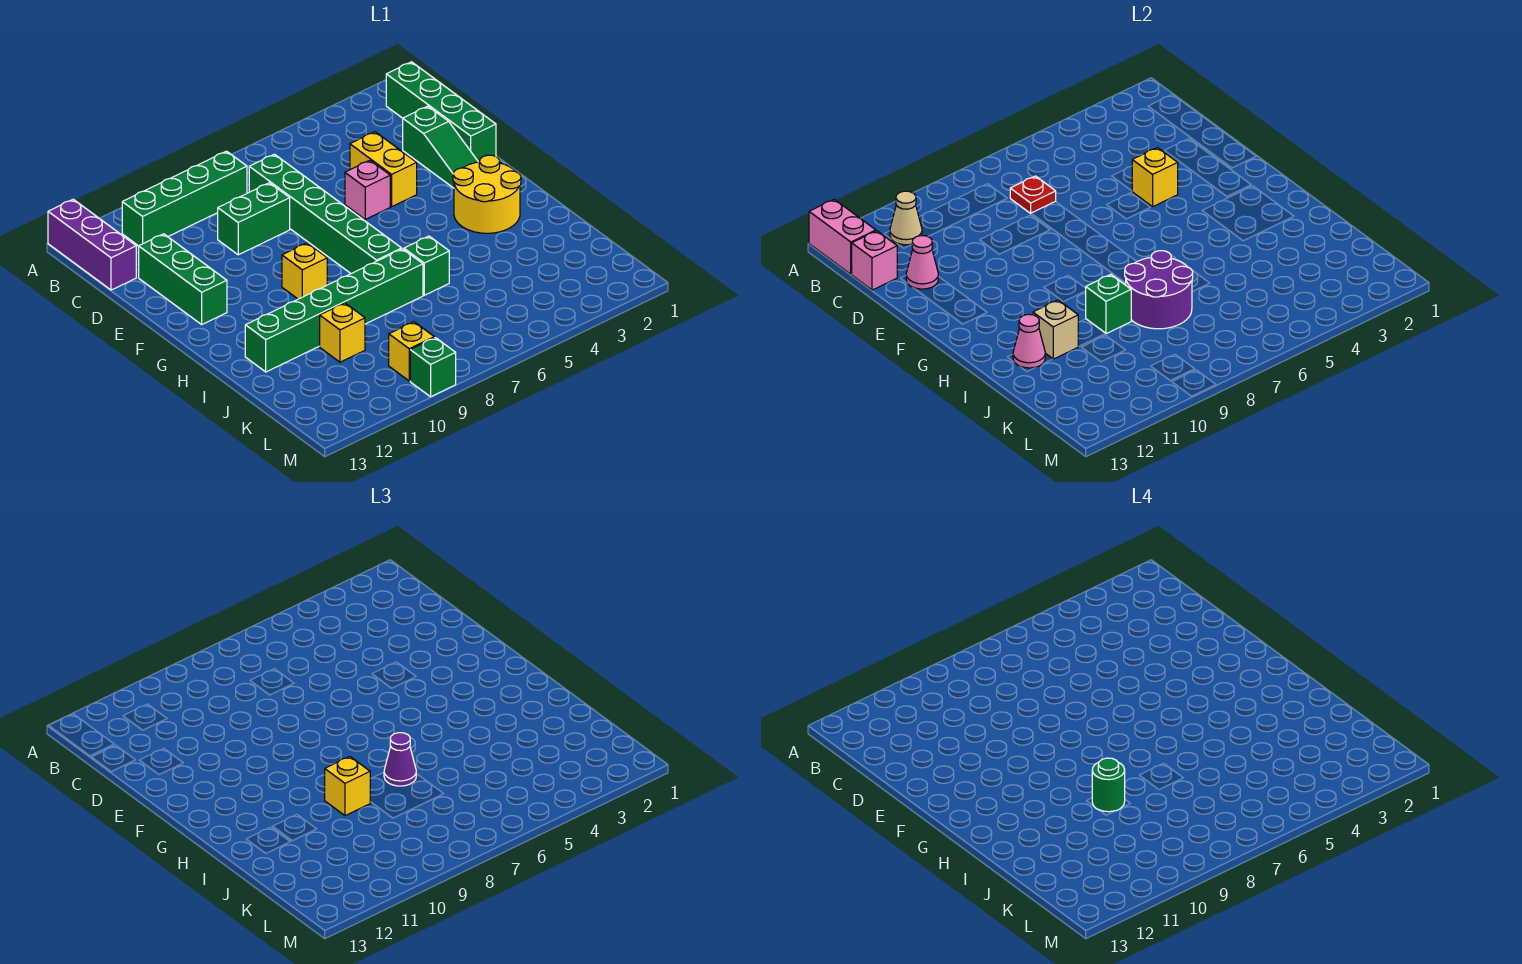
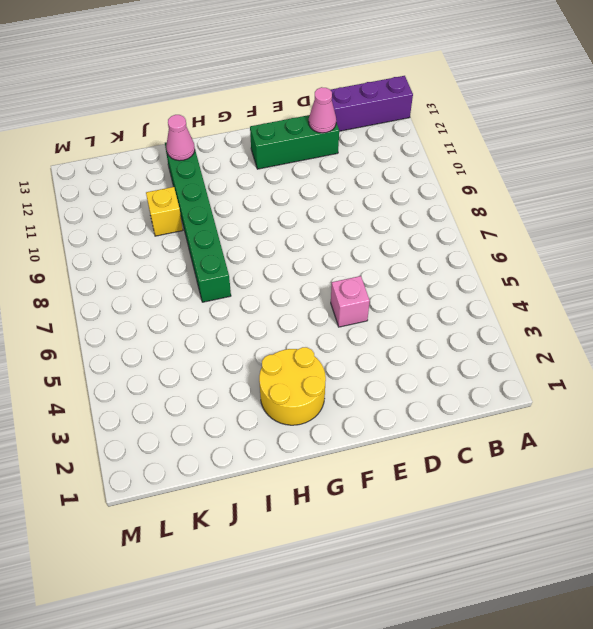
none -> green 1x4 brick [386,62,496,162]
none -> green 1x4 brick [122,151,247,246]
none -> green 1x6 brick [249,154,402,274]

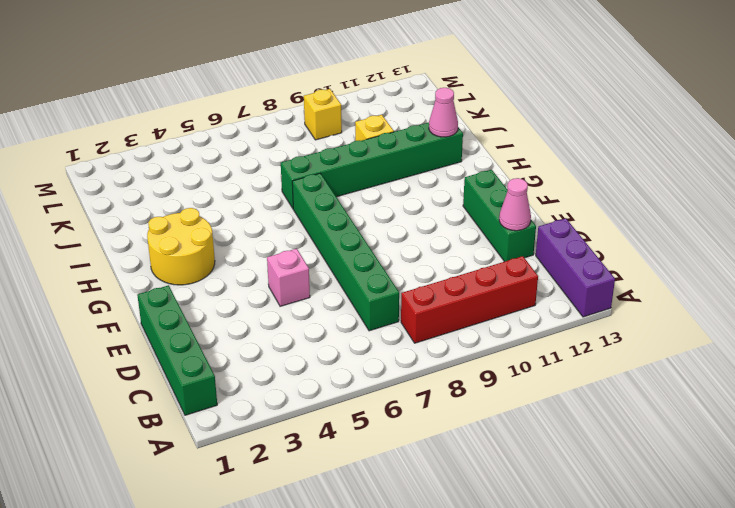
red 1x4 brick [401,256,538,343] -> green 1x4 brick [122,151,247,246]
none -> green 1x3 slope [403,106,478,188]
none -> yellow 1x2 brick [350,132,417,207]
none -> green 1x2 brick [218,183,290,255]

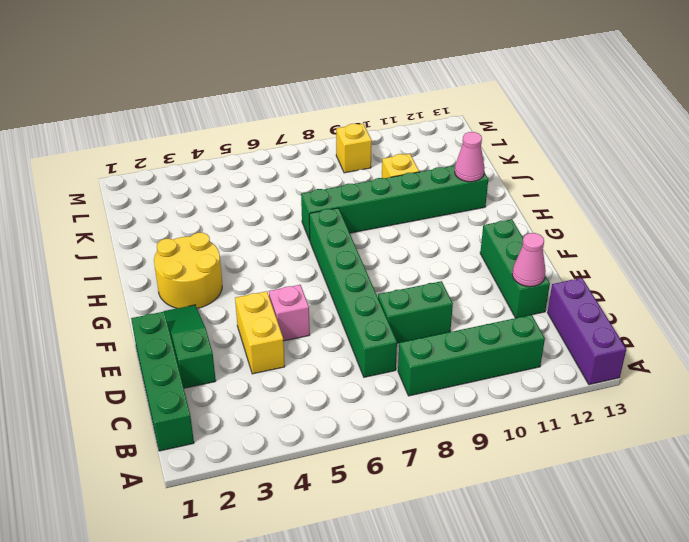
none -> yellow 1x1 brick [282,243,327,299]
none -> green 1x1 brick [404,236,449,295]
none -> green 1x1 brick [410,338,456,397]

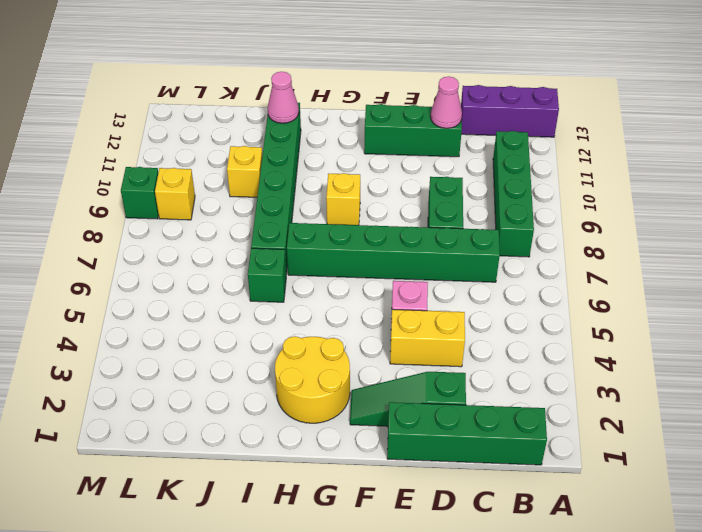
none -> pink 1x2 brick [809,199,876,274]
none -> tan 1x1 cone [890,191,922,245]
none -> red 1x1 plate [1010,176,1056,213]

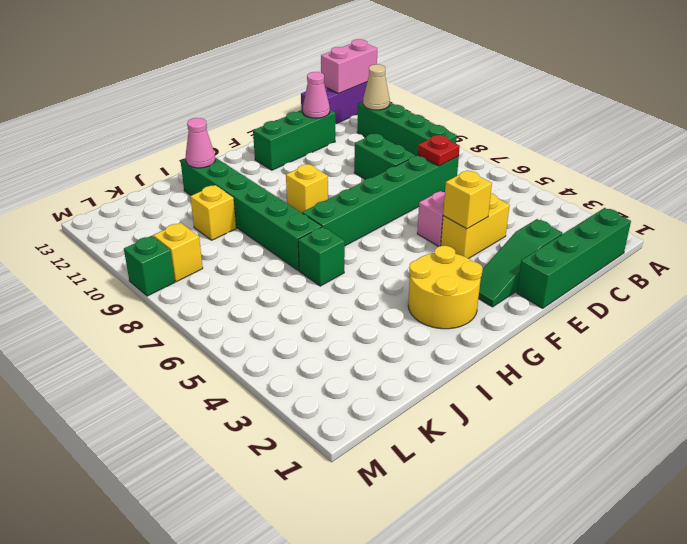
none -> pink 1x1 brick [851,231,897,290]
none -> purple 2x2 round brick [1125,251,1193,329]
none -> green 1x1 brick [1086,274,1131,334]

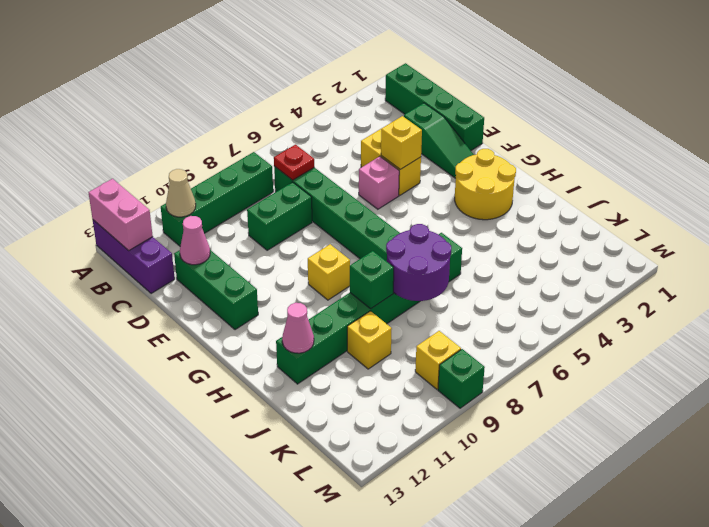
none -> pink 1x1 brick [851,231,897,290]
none -> tan 1x1 brick [1033,300,1079,359]
none -> purple 1x1 cone [384,733,416,786]

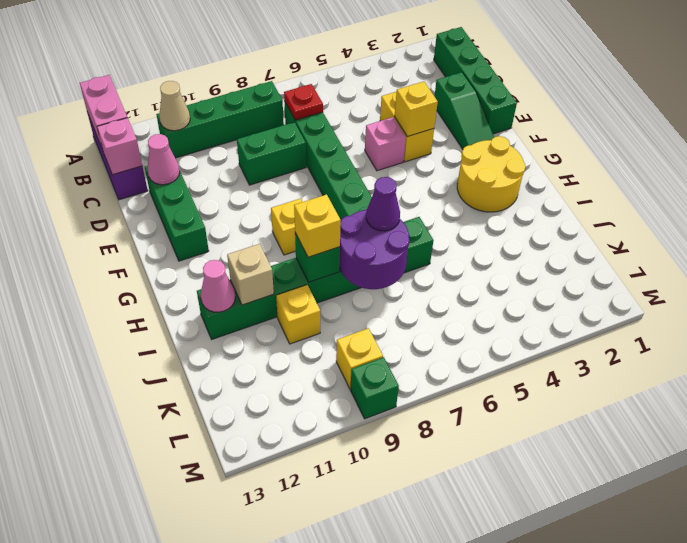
none -> green 1x1 round brick [1092,758,1125,812]

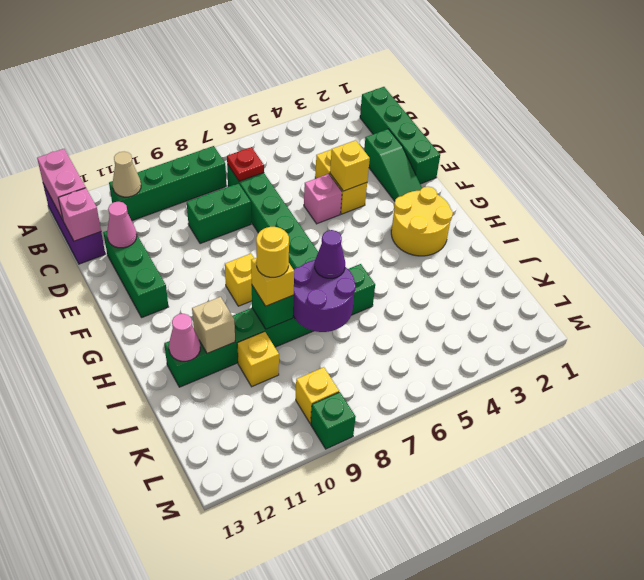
yellow 1x1 round brick [256,227,289,277] -> green 1x1 round brick [1092,758,1125,812]

